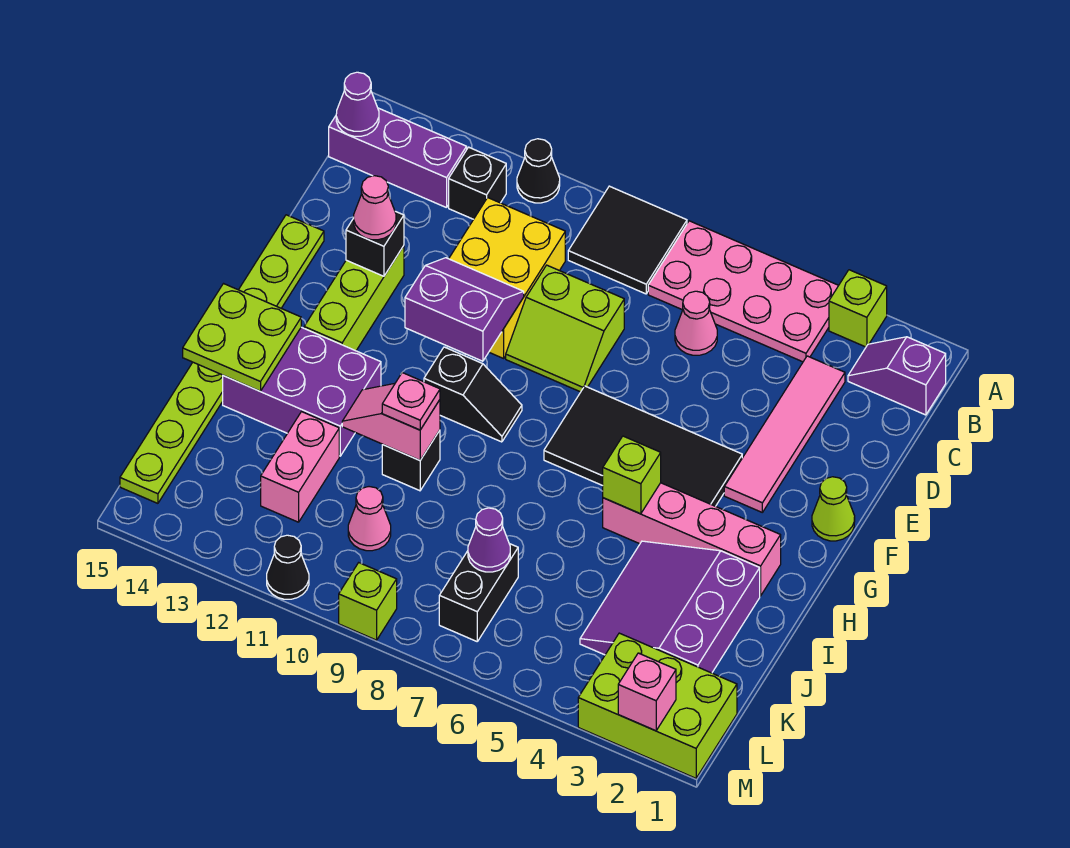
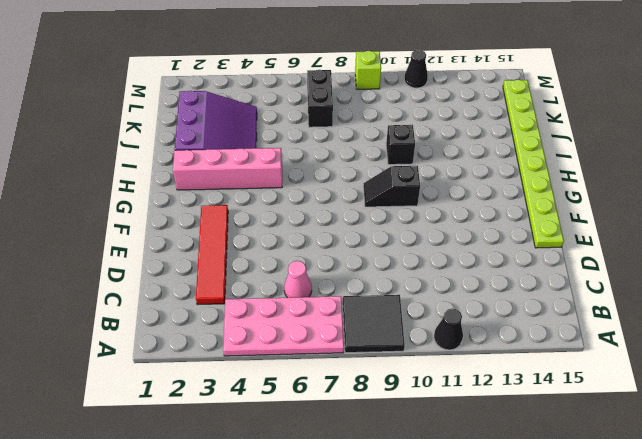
red 1x4 tile [196,205,228,305] -> pink 1x4 tile [724,356,845,512]
none -> lime 1x1 brick [829,270,887,347]
none -> purple 1x2 slope [848,337,946,415]
none -> black 1x1 brick [449,147,506,219]
none -> purple 1x3 brick [329,108,467,208]

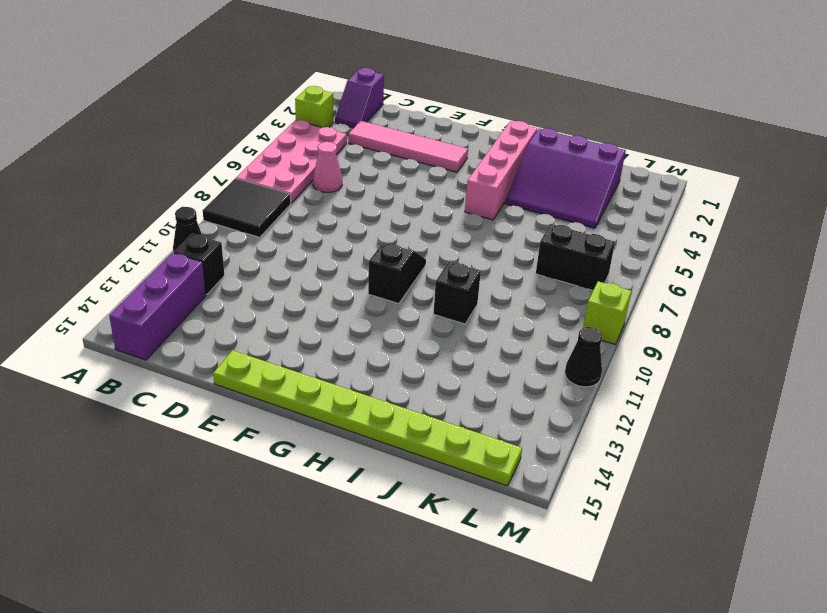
none -> yellow 2x3 brick [449,198,565,358]
none -> lime 2x2 slope [506,265,624,392]
none -> lime 1x3 brick [304,246,404,351]
none -> lime 1x1 cone [812,477,855,541]

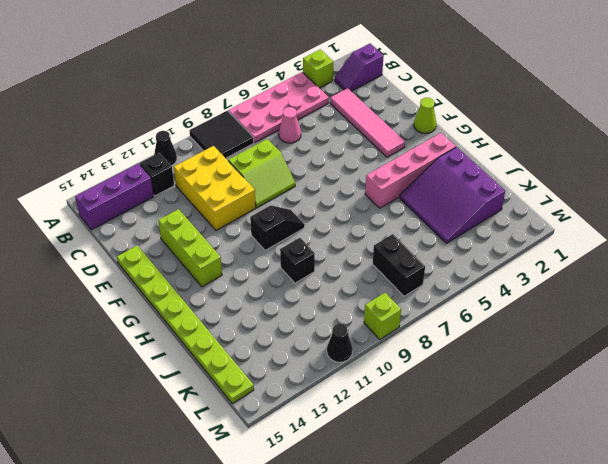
none -> black 2x4 tile [544,386,742,506]
none -> purple 2x3 brick [223,327,381,456]
none -> pink 1x2 brick [261,412,339,522]
none -> pink 1x1 cone [348,487,391,551]

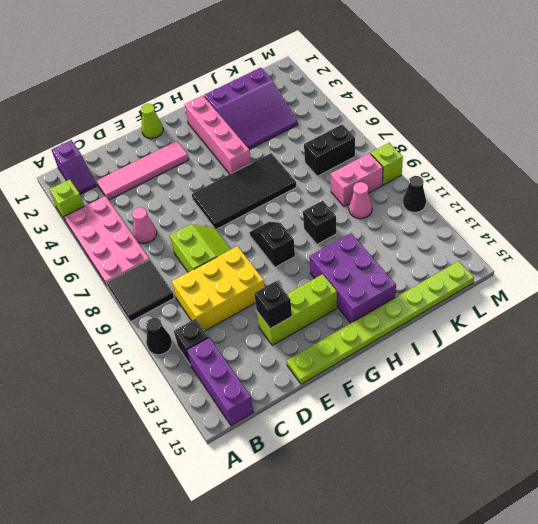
black 2x4 tile [192,153,296,229] -> black 2x4 tile turned to [544,386,742,506]
pink 1x2 brick [331,153,383,206] -> pink 1x2 brick moved to [261,412,339,522]
none -> lime 2x3 brick [578,633,737,778]
none -> purple 1x1 cone [336,72,379,136]
none -> purple 2x2 slope [405,258,524,361]
none -> lime 1x1 brick [603,436,661,514]

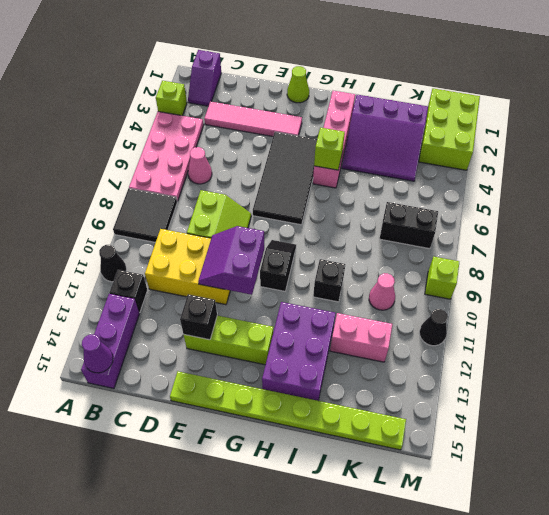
none -> lime 2x2 plate [183,284,301,391]
none -> pink 1x2 slope [342,383,440,460]
none -> purple 1x1 cone [468,508,510,572]
none -> pink 1x1 brick [618,653,676,731]

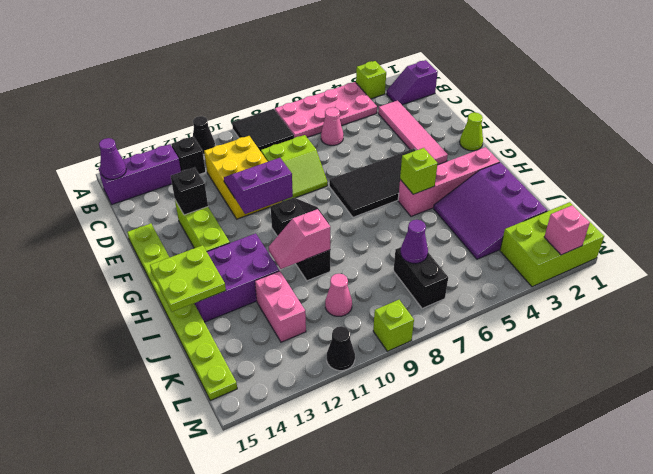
none -> pink 1x1 cone [354,176,396,240]
none -> pink 1x1 plate [382,373,440,430]

